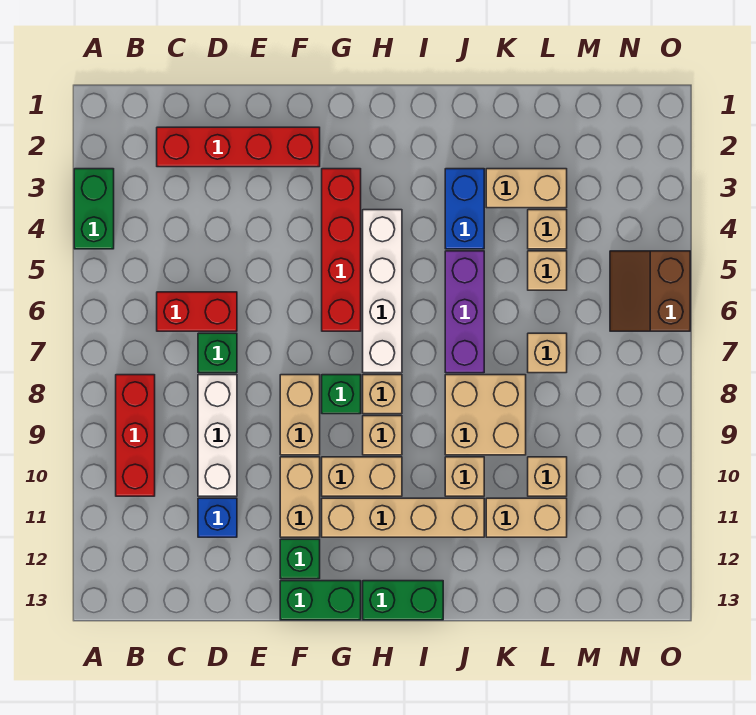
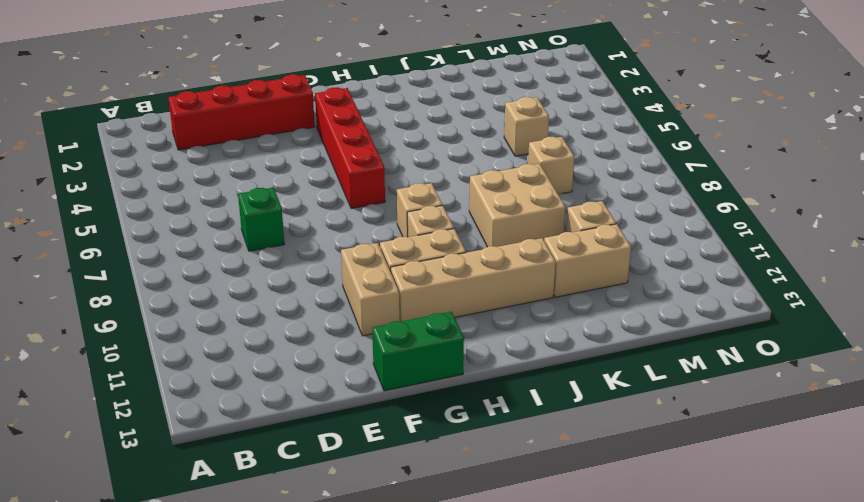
none -> green 1x2 brick [74,169,114,249]
none -> red 1x3 brick [116,375,155,496]
none -> red 1x2 brick [157,292,237,331]
none -> white 1x3 brick [198,375,237,496]

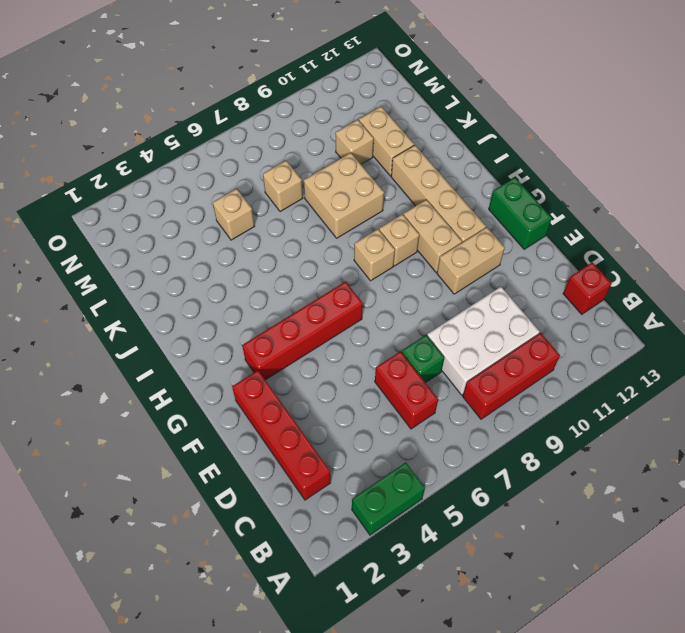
white 2x3 brick [427,287,540,395] -> white 1x3 brick [198,375,237,496]
red 1x1 brick [563,262,612,314] -> none
none -> blue 1x1 brick [198,498,237,537]
none -> tan 1x2 brick [280,375,320,455]
none -> green 1x1 brick [280,539,320,579]
none -> green 1x1 brick [322,375,361,414]

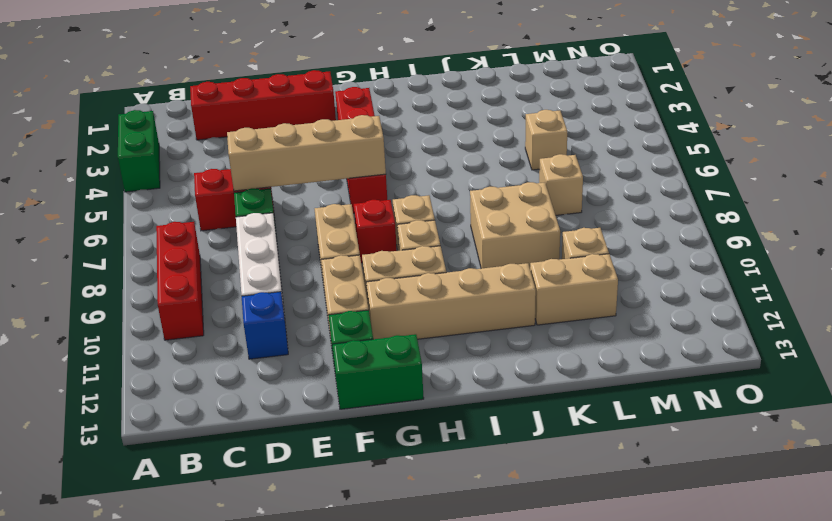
tan 1x4 brick [227,115,386,191] -> none
red 1x1 brick [354,200,397,263] -> green 1x1 brick [322,375,361,414]
none -> white 1x4 brick [363,210,402,373]
none -> green 1x2 brick [363,581,443,620]
none -> blue 1x2 brick [445,169,484,249]
none -> purple 1x3 brick [445,251,484,373]

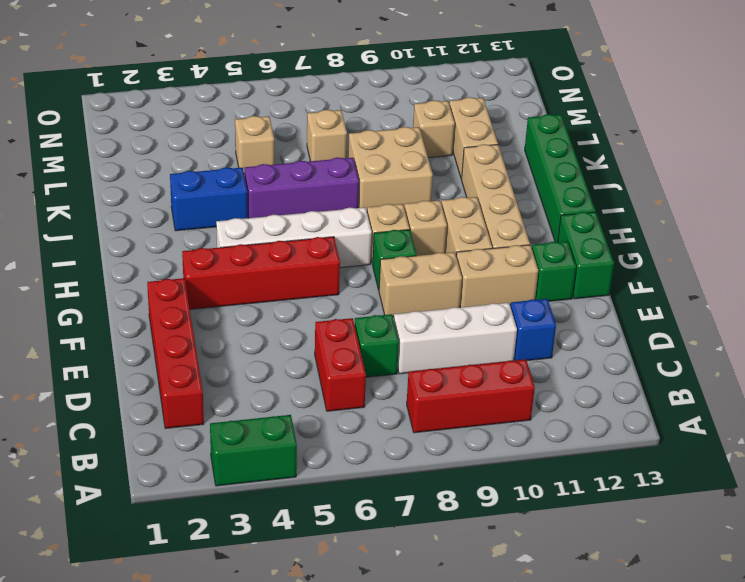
green 1x4 brick [525,114,595,242] -> green 1x2 brick [363,581,443,620]
none -> tan 1x1 brick [445,457,484,496]
none -> tan 1x2 brick [486,169,567,208]
none -> tan 1x1 brick [528,210,567,249]
none -> brown 2x2 slope [610,251,690,331]

